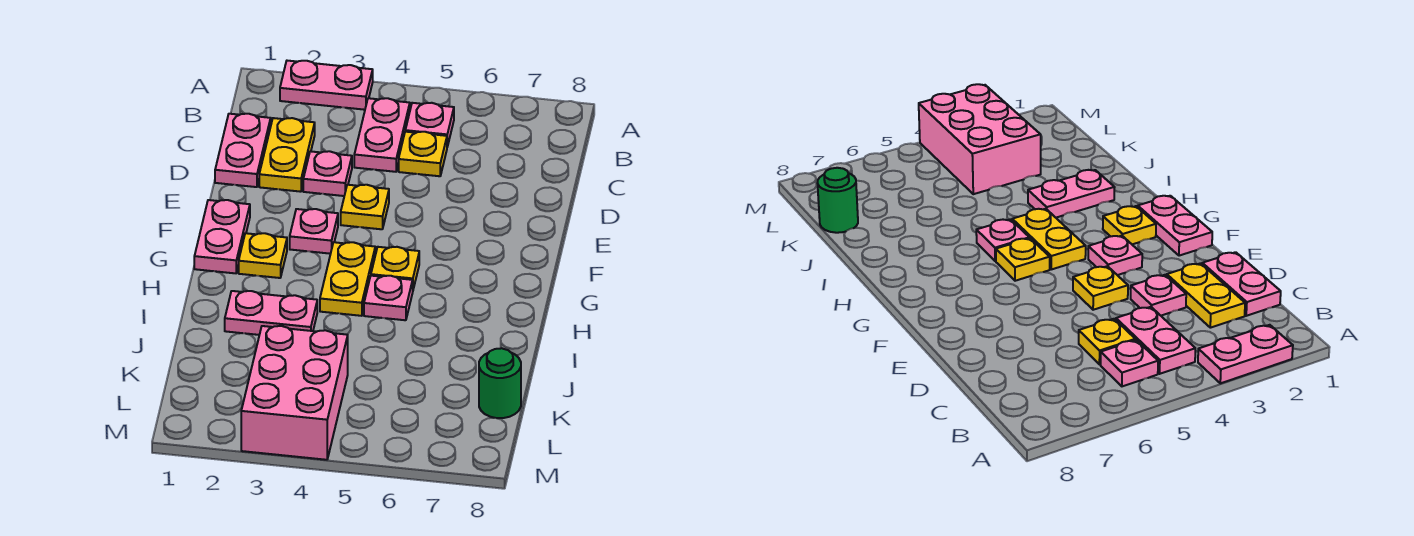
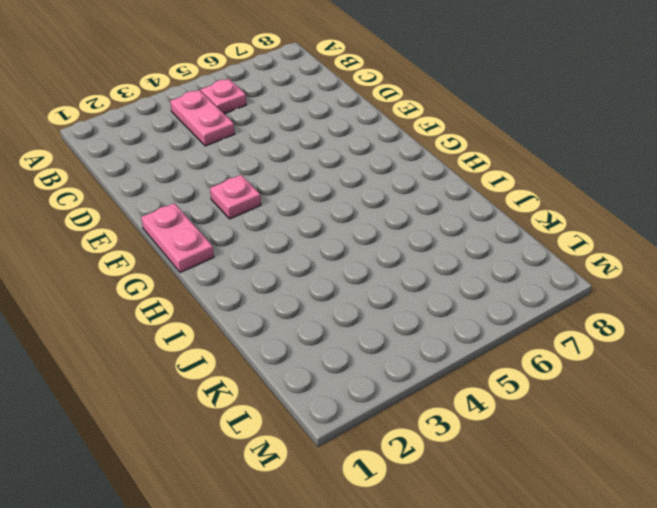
none -> pink 1x2 plate [280,61,373,110]
none -> pink 1x2 plate [215,114,271,187]
none -> yellow 1x2 plate [259,118,315,192]

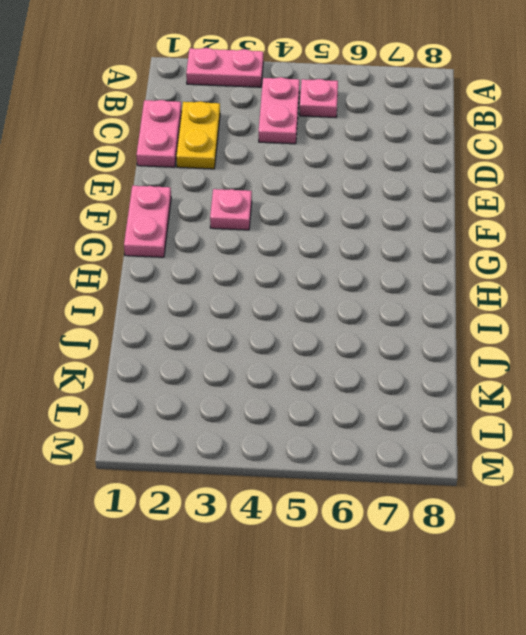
none -> yellow 1x1 plate [399,132,447,176]
none -> pink 1x1 plate [303,151,352,196]
none -> yellow 1x1 plate [341,185,389,229]

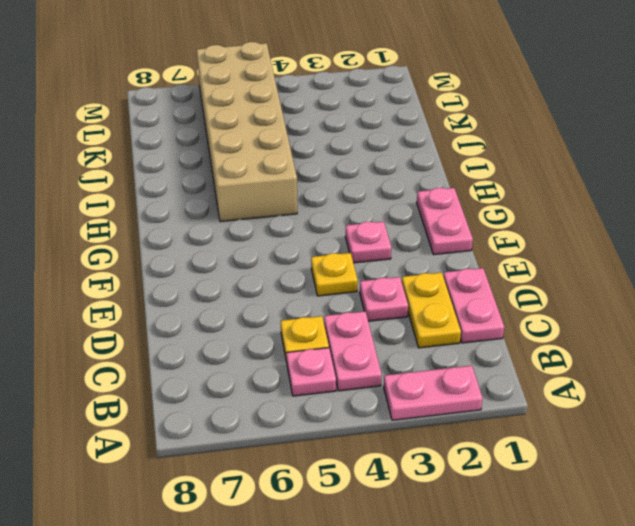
tan 2x6 brick [197,42,297,222] -> pink 1x1 plate [364,276,413,320]
none -> yellow 1x1 plate [239,233,287,278]
none -> yellow 1x2 plate [320,242,375,316]
none -> yellow 1x1 plate [371,247,419,289]

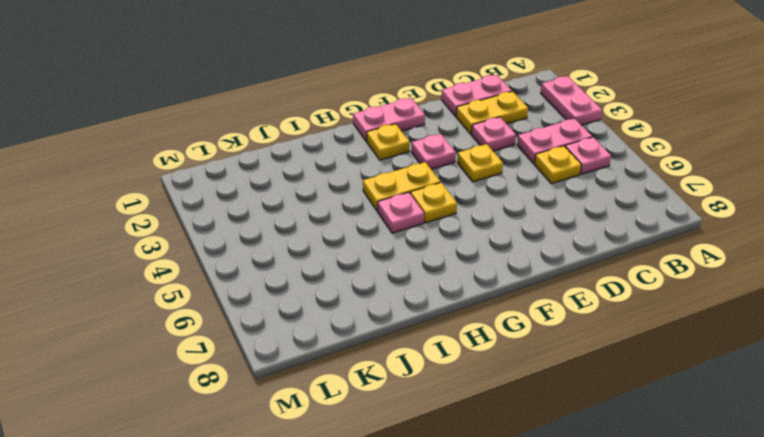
none -> pink 1x2 plate [225,291,317,335]
none -> pink 2x3 brick [241,326,348,460]
none -> green 1x1 round brick [479,348,521,418]

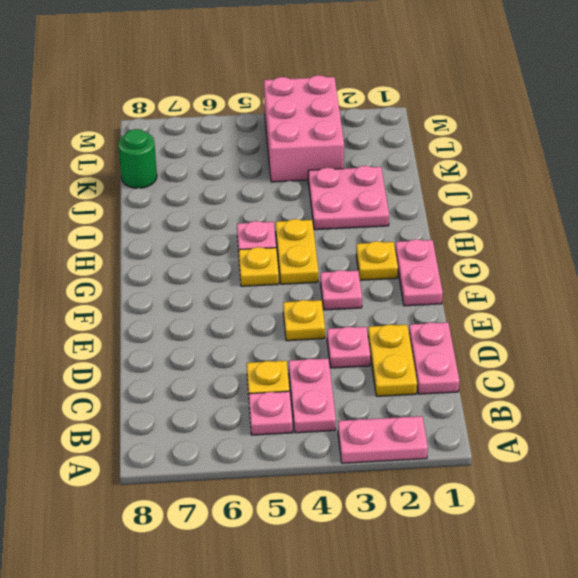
pink 2x2 plate [308,166,389,230] -> pink 1x2 plate [225,291,317,335]

